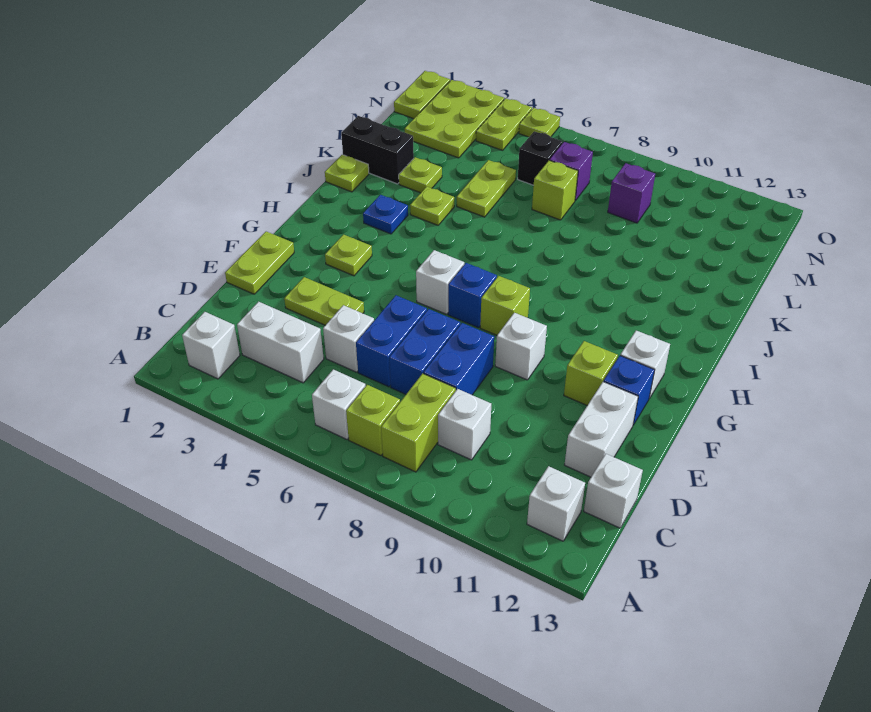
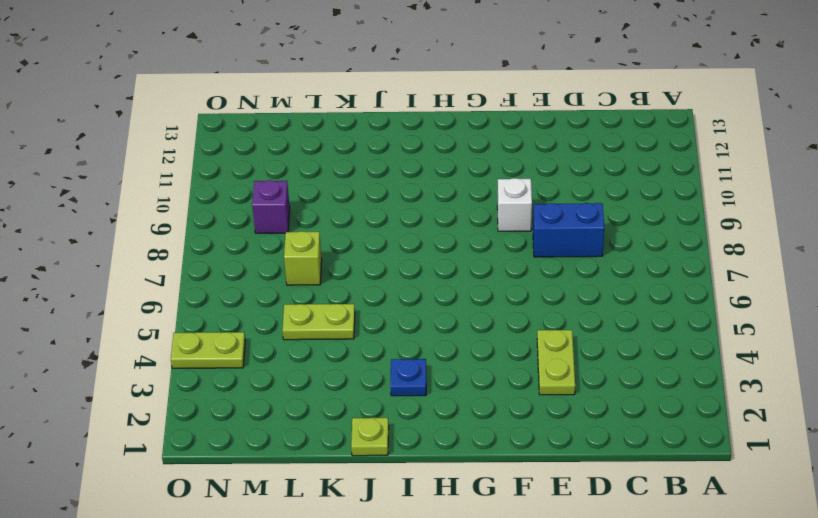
none -> white 1x1 brick [182,312,240,379]
none -> white 1x1 brick [312,369,365,439]
none -> lime 1x1 brick [346,385,400,455]
none -> lime 1x2 brick [381,373,456,472]

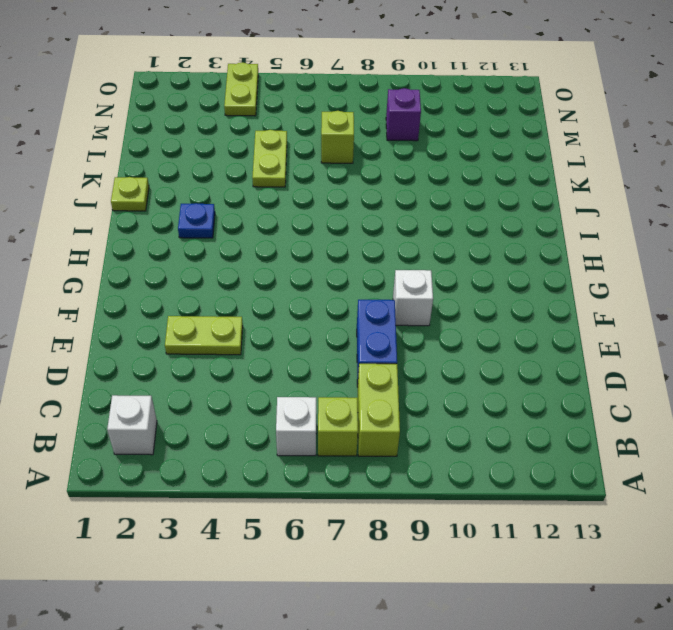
none -> white 1x1 brick [527,466,585,541]
none -> white 1x2 brick [237,302,324,383]
none -> white 1x1 brick [438,389,491,460]
none -> white 1x1 brick [584,454,643,528]

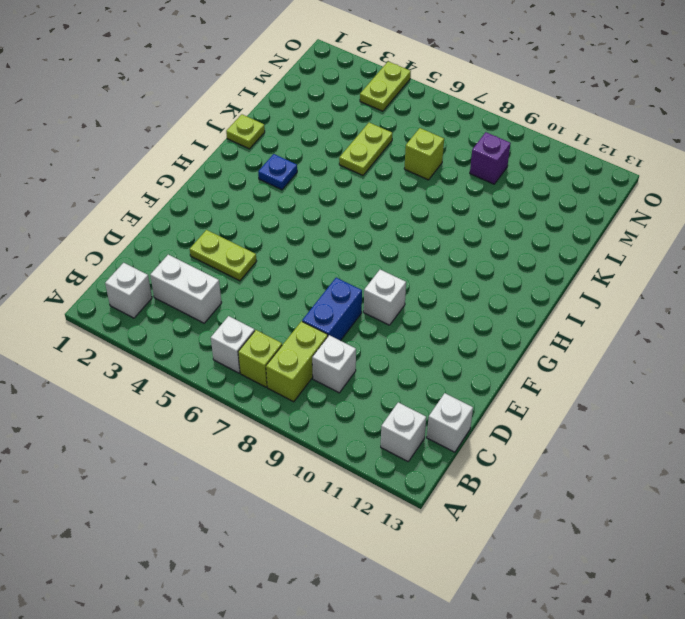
none -> white 1x1 brick [323,305,374,372]
none -> blue 1x2 brick [356,295,427,387]
none -> blue 1x2 brick [389,309,460,394]
none -> white 1x2 brick [565,382,638,477]

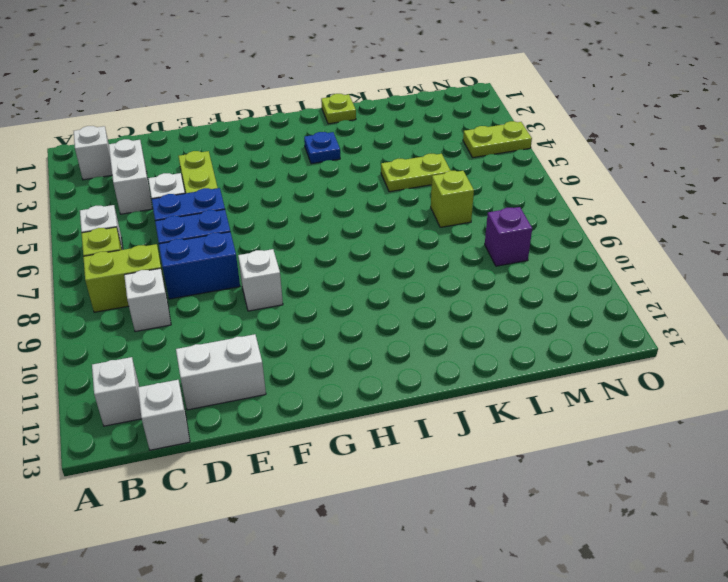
none -> lime 1x2 plate [225,232,294,294]
none -> lime 1x1 brick [564,341,618,405]
none -> blue 1x1 brick [604,356,655,425]
none -> lime 1x1 plate [325,235,372,276]

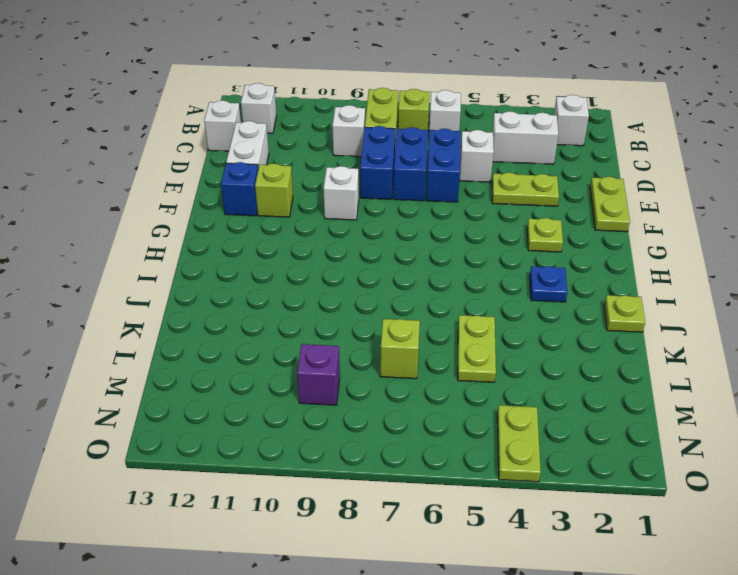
none -> white 1x1 brick [416,250,464,314]
none -> blue 1x1 brick [448,263,497,328]
none -> lime 1x1 brick [480,276,530,335]
none -> white 1x1 brick [620,331,670,398]

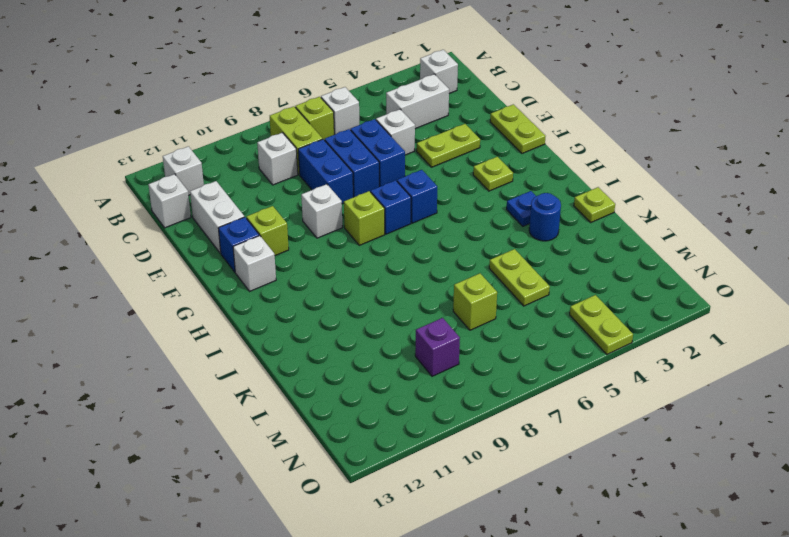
blue 1x1 brick [397,170,437,223] -> white 1x1 brick [416,250,464,314]
blue 1x1 round brick [529,193,561,241] -> none
none -> lime 1x1 plate [410,187,454,225]
none -> black 1x2 brick [341,116,414,184]
none -> lime 1x1 plate [399,157,442,193]
none -> lime 2x3 plate [405,80,504,158]

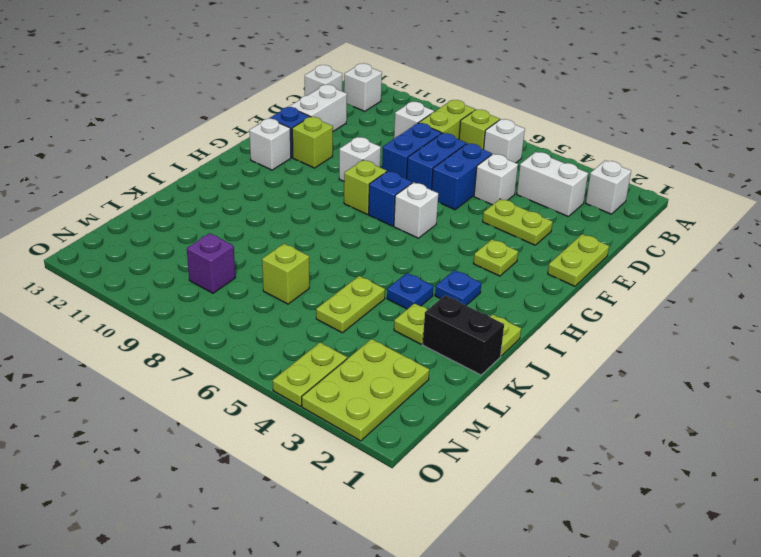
blue 1x1 plate [387,273,433,309] -> lime 1x1 plate [410,187,454,225]
none -> black 1x1 brick [518,131,562,185]
none -> purple 1x1 brick [550,142,593,201]
none -> lime 1x2 plate [394,71,450,119]
none -> lime 1x1 plate [519,108,560,137]

